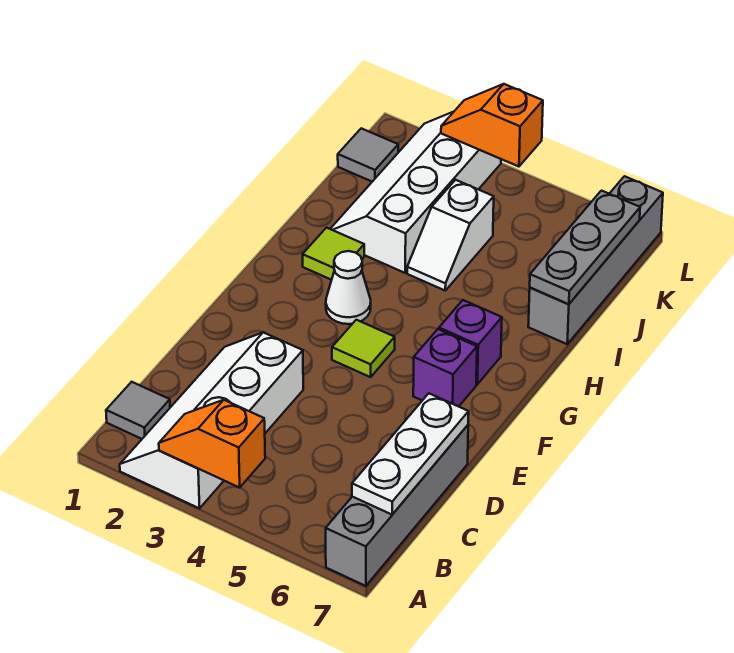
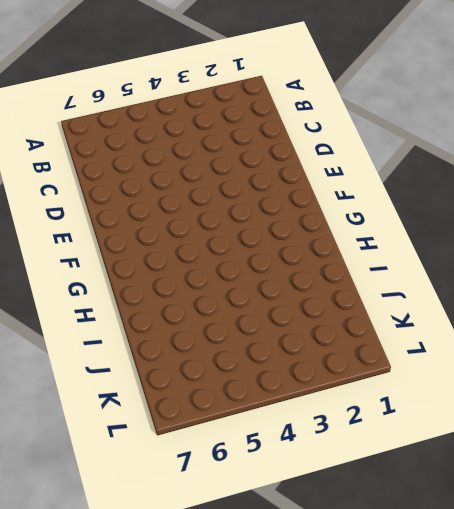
none -> white 2x4 slope [120,332,303,508]
none -> grey 1x4 brick [326,425,468,586]
none -> grey 1x1 tile [106,382,170,439]

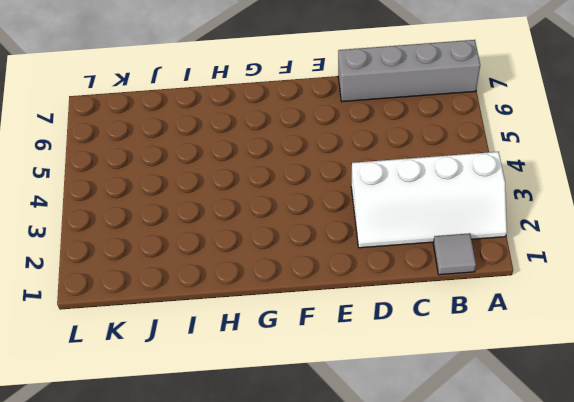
none -> lime 1x1 tile [332,320,395,377]
none -> purple 1x1 brick [413,329,477,407]
none -> white 1x1 cone [326,251,371,324]

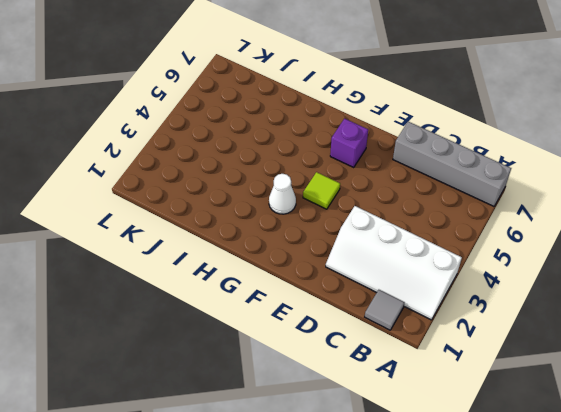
none -> purple 1x1 brick [439,300,502,384]
none -> lime 1x1 tile [303,228,364,280]
none -> white 2x4 slope [331,112,501,273]

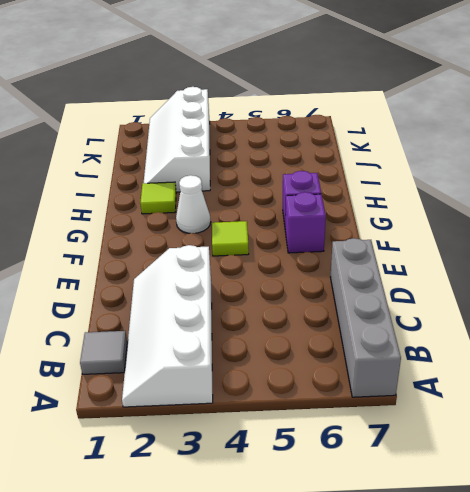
none -> white 1x2 slope [407,180,494,290]
none -> grey 1x4 brick [528,176,663,344]
none -> grey 1x1 tile [338,128,398,182]

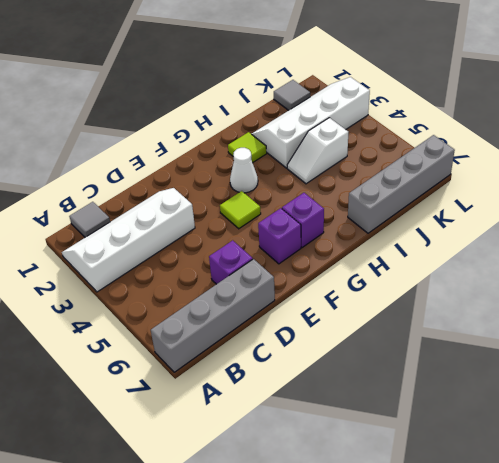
purple 1x1 brick [209,240,253,284] -> none
none -> orange 1x2 slope [159,400,265,488]
none -> white 1x3 plate [352,393,469,515]
none -> grey 1x3 plate [530,191,640,304]

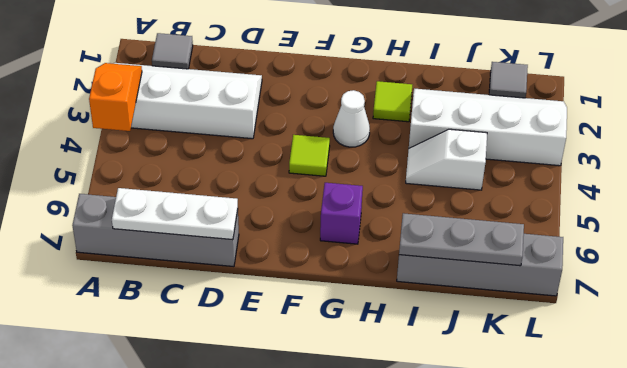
none -> purple 1x1 brick [413,329,477,407]
none -> orange 1x2 slope [441,84,543,167]

